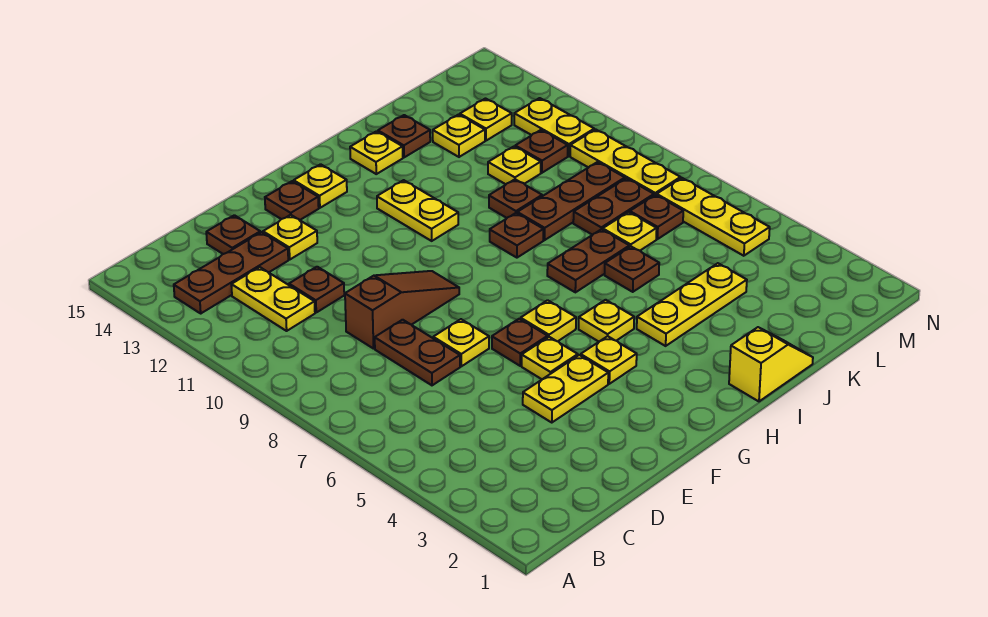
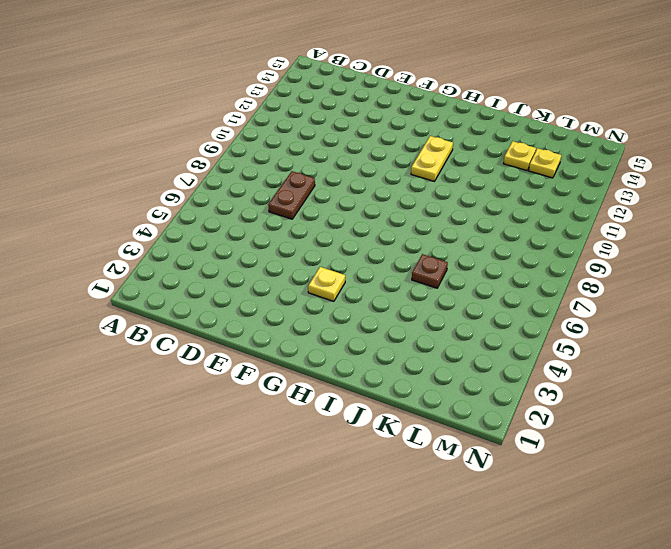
none -> brown 1x3 plate [174,232,288,313]
none -> yellow 1x2 plate [231,267,315,331]
none -> brown 1x3 slope [345,271,459,349]
none -> brown 1x1 plate [289,267,344,312]

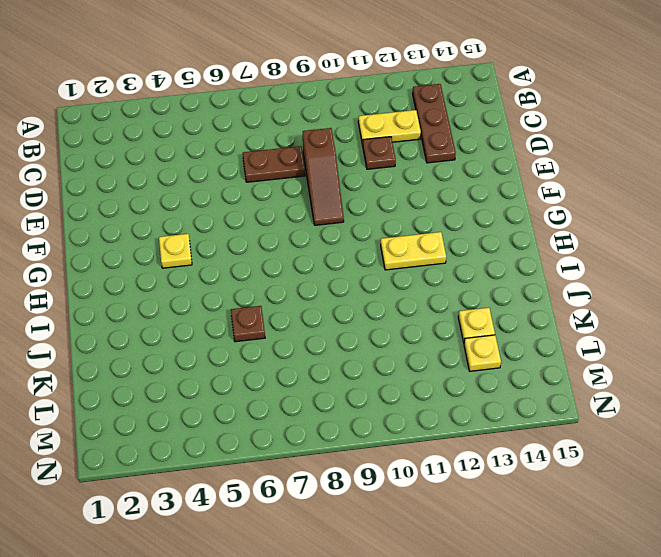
none -> brown 1x1 plate [206,215,260,254]
none -> yellow 1x2 plate [523,355,608,422]
none -> yellow 1x1 plate [433,319,489,366]
none -> yellow 1x1 plate [263,215,317,259]

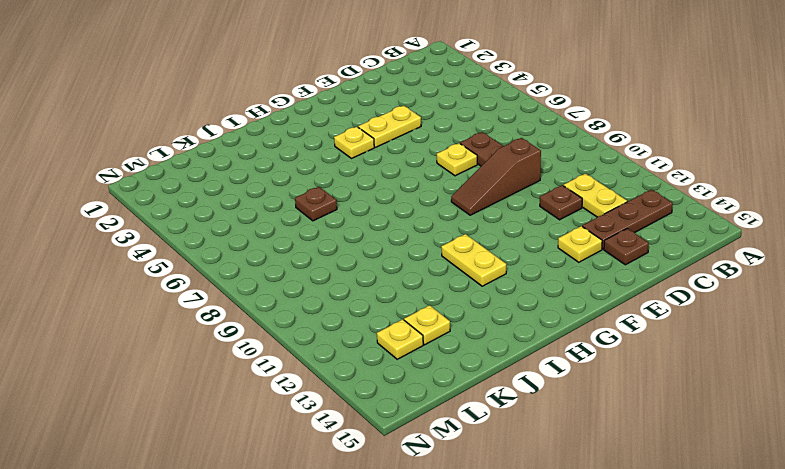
none -> yellow 1x1 plate [522,337,578,379]
none -> brown 1x1 plate [492,319,548,366]
none -> brown 1x1 plate [265,181,319,220]
none -> yellow 1x1 plate [521,300,576,341]

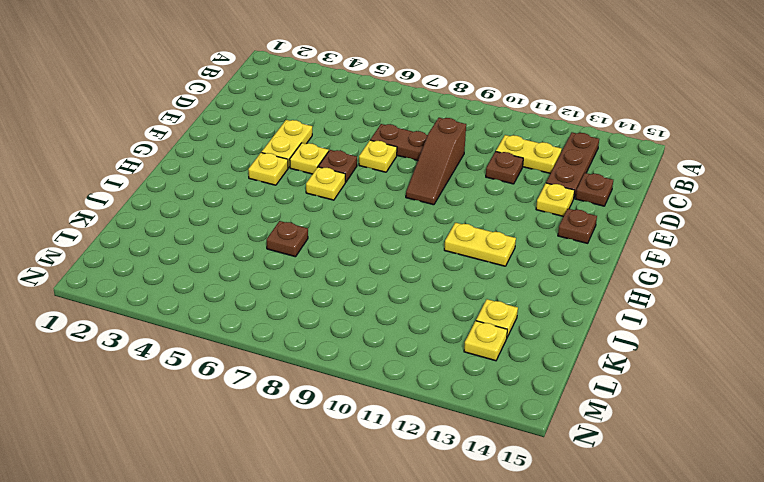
none -> yellow 1x1 plate [294,164,347,208]
none -> yellow 1x1 plate [579,300,634,342]
none -> yellow 1x2 slope [729,327,813,401]
none -> yellow 1x3 plate [637,263,747,346]

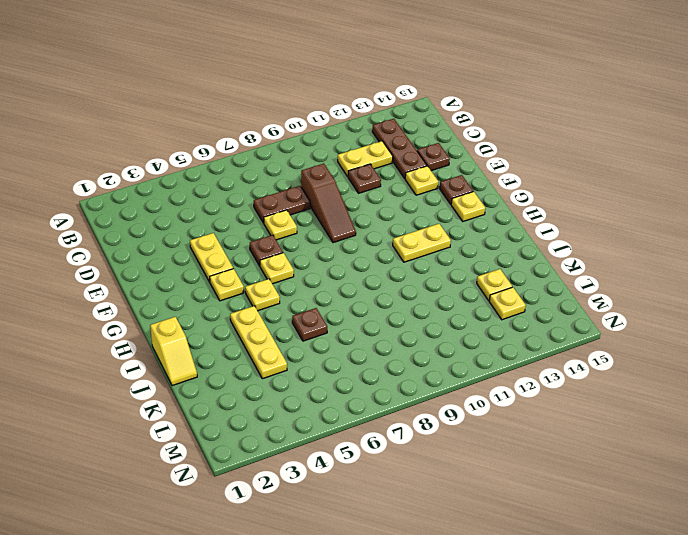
none -> yellow 1x1 plate [522,337,578,379]
none -> brown 1x2 plate [547,229,629,292]
none -> brown 1x1 plate [490,213,543,258]
none -> yellow 1x1 plate [350,131,403,174]

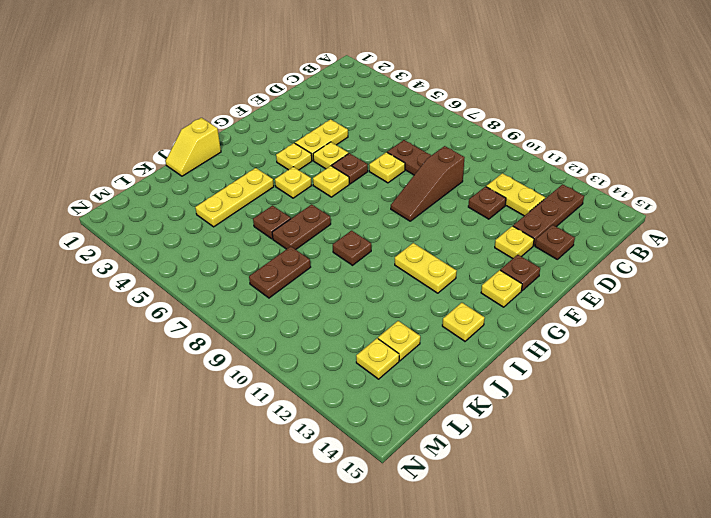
none -> brown 1x3 plate [517,162,625,240]
none -> brown 1x1 plate [489,179,542,218]
none -> brown 1x1 plate [378,115,430,157]
none -> yellow 1x1 plate [603,212,657,251]

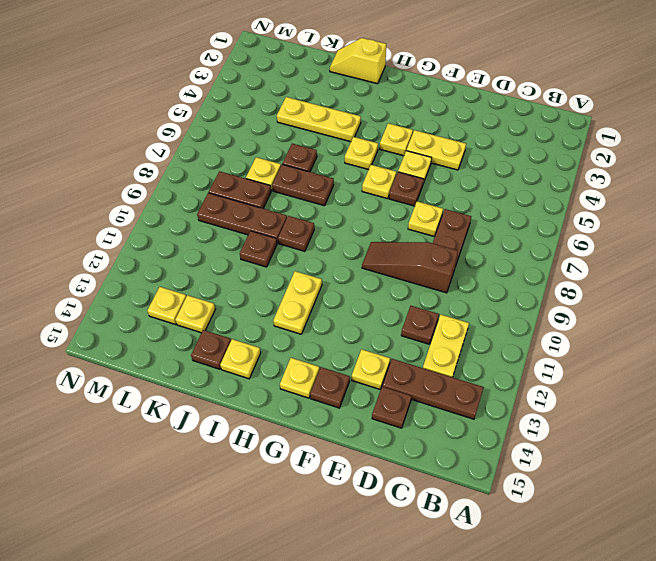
none -> yellow 1x1 plate [488,146,541,184]
none -> brown 1x1 plate [630,195,683,239]
none -> brown 1x1 plate [515,130,568,173]
none -> yellow 1x3 plate [657,178,770,256]

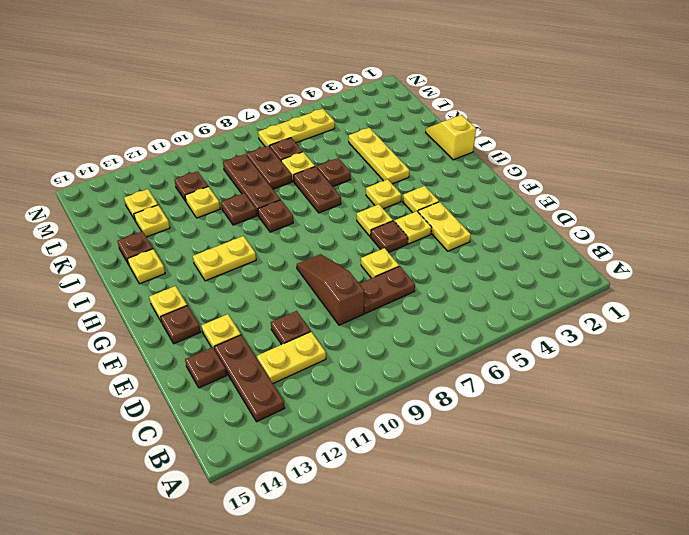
none -> yellow 1x3 plate [570,129,681,195]
none -> yellow 1x2 plate [514,98,594,156]

